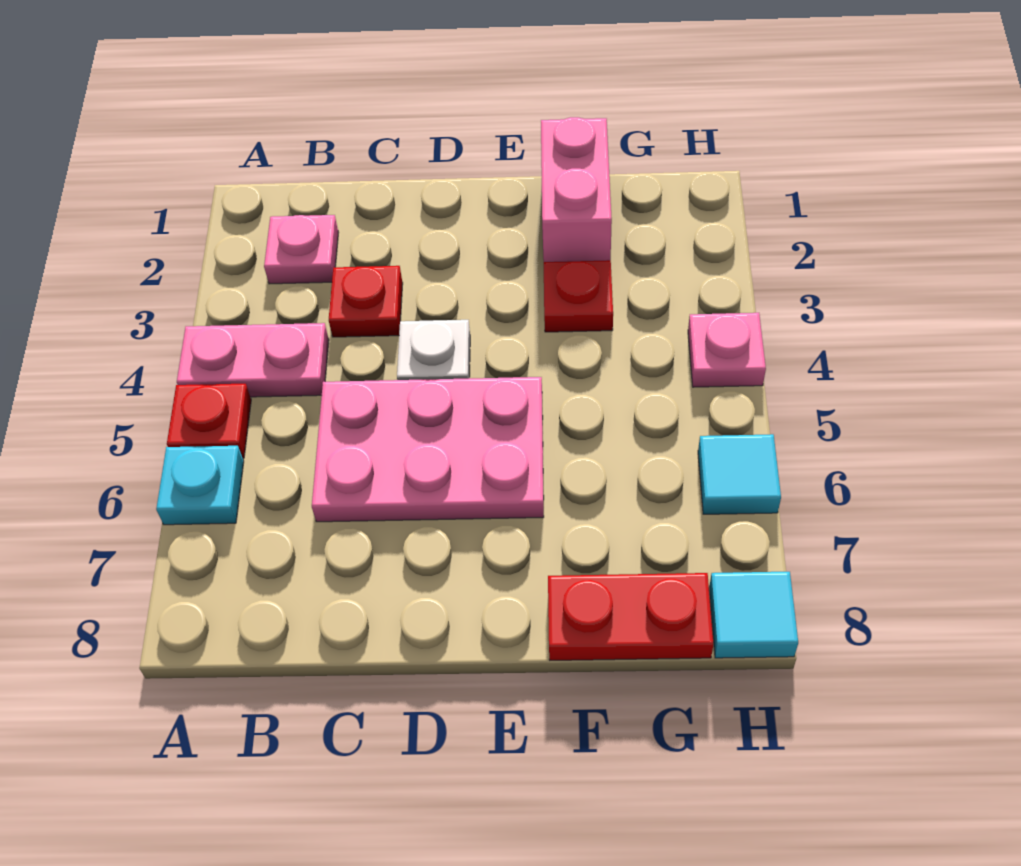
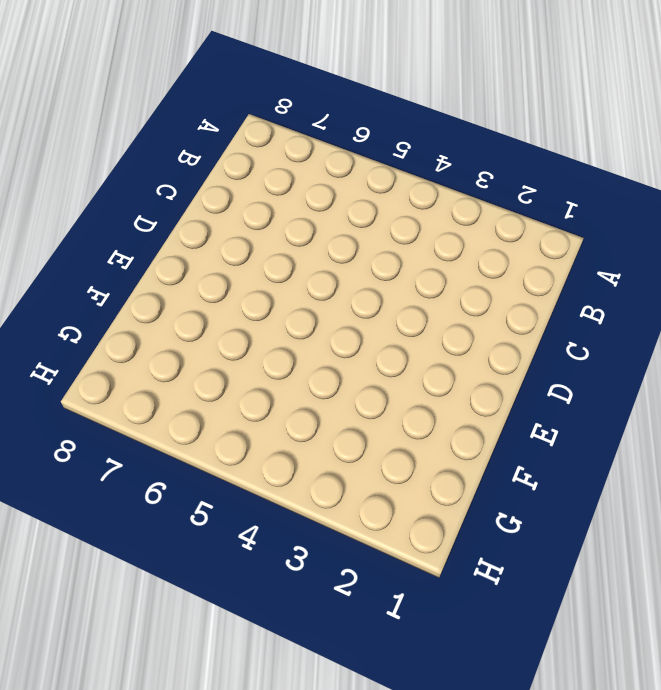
none -> pink 1x2 plate [177,323,329,397]
none -> red 1x1 plate [167,384,251,458]
none -> cyan 1x1 plate [156,446,244,525]

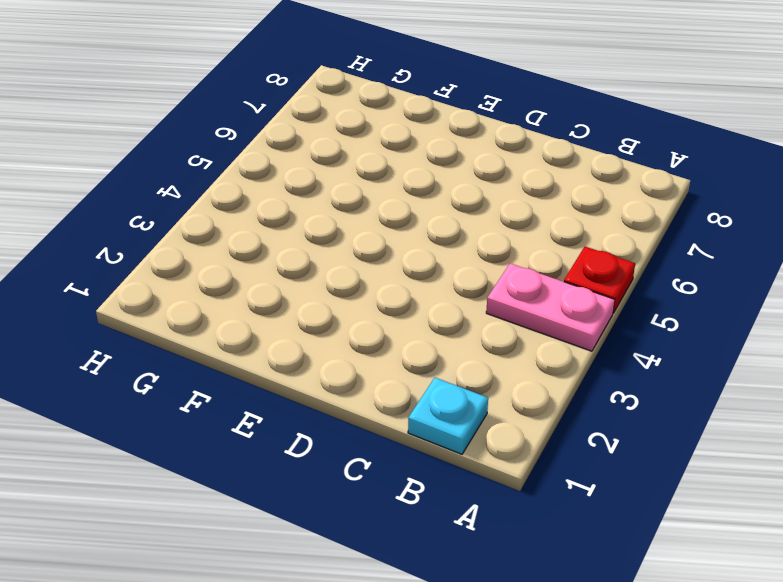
cyan 1x1 plate [408,378,488,454] -> cyan 1x1 plate moved to [156,446,244,525]
none -> pink 1x1 plate [264,215,339,284]
none -> red 1x1 plate [329,266,403,337]
none -> pink 2x3 plate [312,377,544,522]

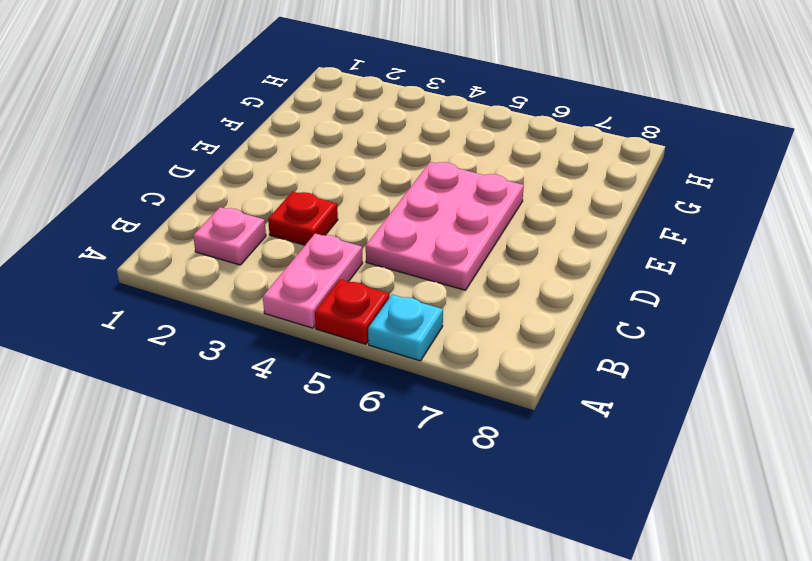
none -> white 1x1 plate [397,320,470,380]
none -> pink 1x2 brick [541,117,612,262]
none -> red 1x1 plate [544,260,613,332]

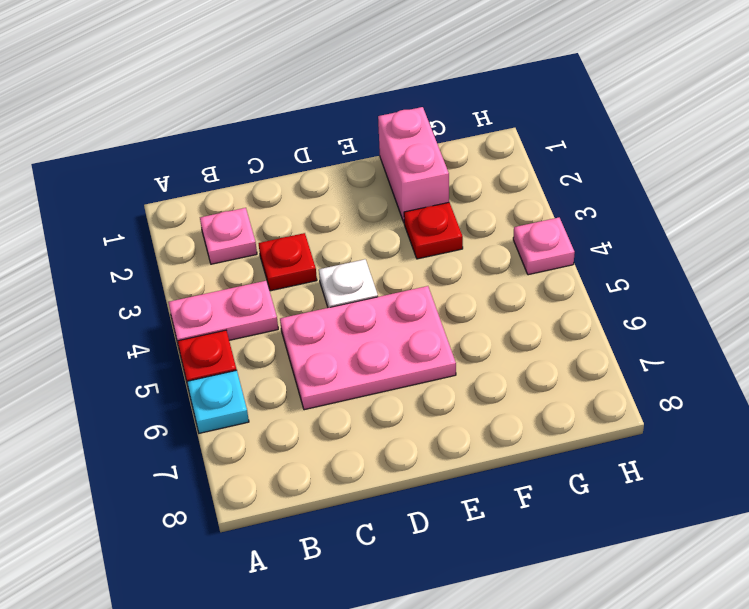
none -> red 1x2 plate [548,573,713,660]
none -> cyan 1x1 tile [698,434,781,514]
none -> cyan 1x1 tile [709,572,798,658]

